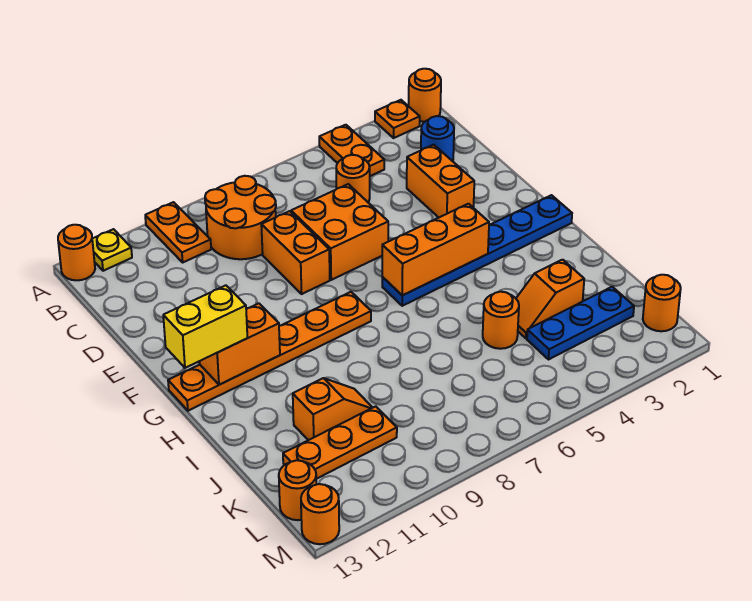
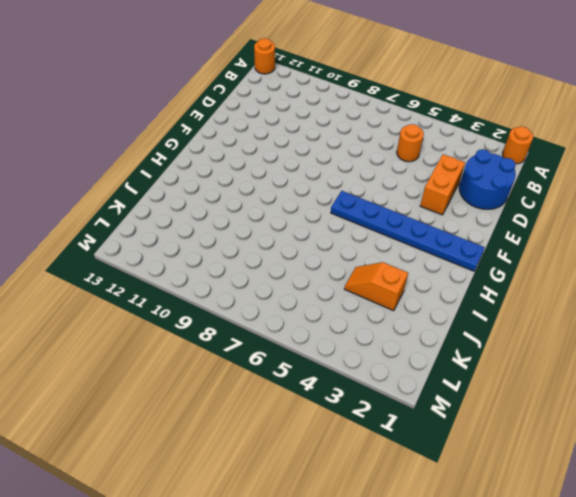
blue 2x2 round brick [459,149,516,209] -> blue 1x1 round brick [421,116,454,161]
none -> orange 1x1 plate [375,100,420,138]
none -> orange 1x2 plate [319,125,384,176]
none -> orange 1x2 plate [145,202,211,262]

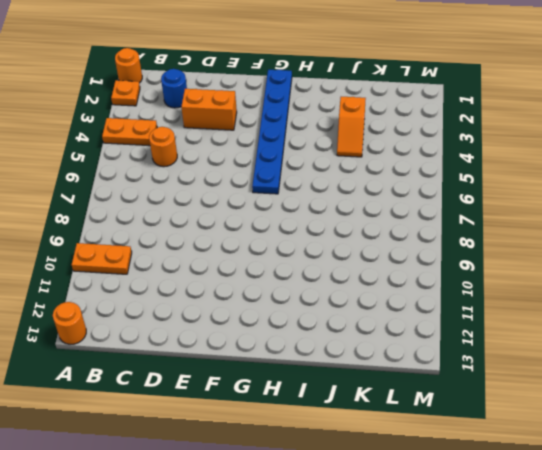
none -> yellow 1x1 plate [92,229,132,271]
none -> orange 2x2 round brick [205,176,276,259]
none -> orange 2x2 brick [291,184,388,280]

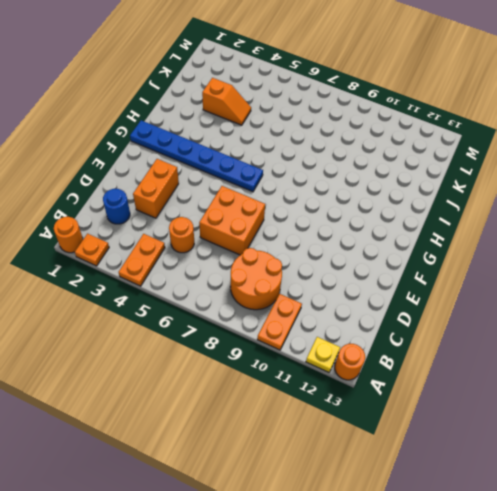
none -> orange 1x2 brick [261,211,330,294]
none -> orange 1x6 plate [168,292,371,411]
none -> orange 1x1 round brick [483,292,519,349]

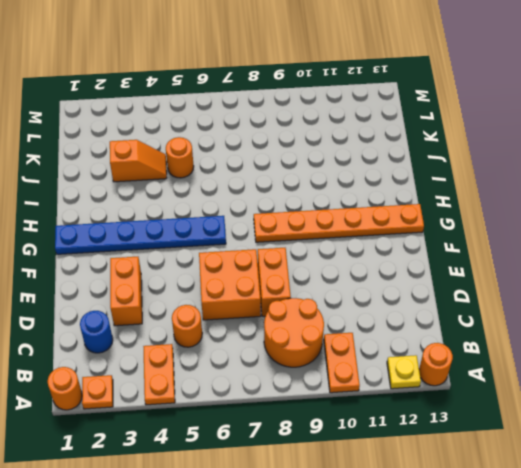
none -> orange 1x2 slope [293,378,373,440]
none -> blue 1x3 plate [527,287,634,359]
none -> orange 1x3 plate [283,406,397,479]

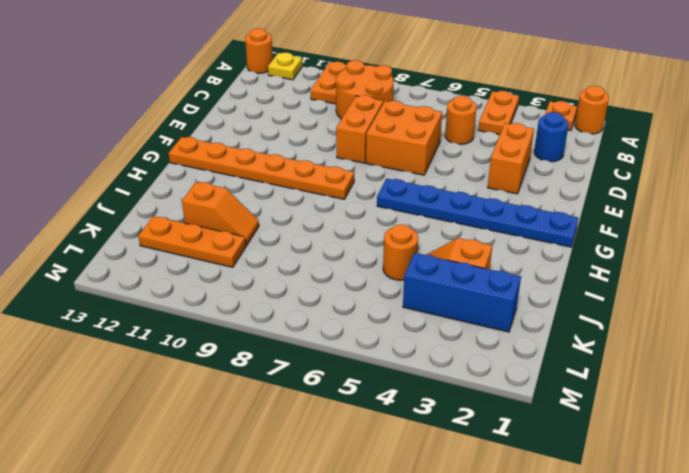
blue 1x3 brick [403,253,521,332] -> blue 1x3 plate [527,287,634,359]
none -> orange 1x1 round brick [643,275,681,331]
none -> orange 1x1 round brick [279,460,317,520]
none -> orange 1x1 round brick [301,484,339,544]

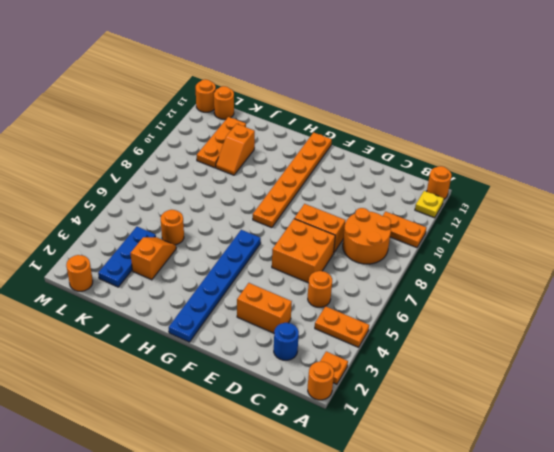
none -> orange 1x3 brick [382,204,489,295]
none -> orange 1x2 brick [200,303,280,385]
none -> yellow 1x2 brick [163,285,247,368]

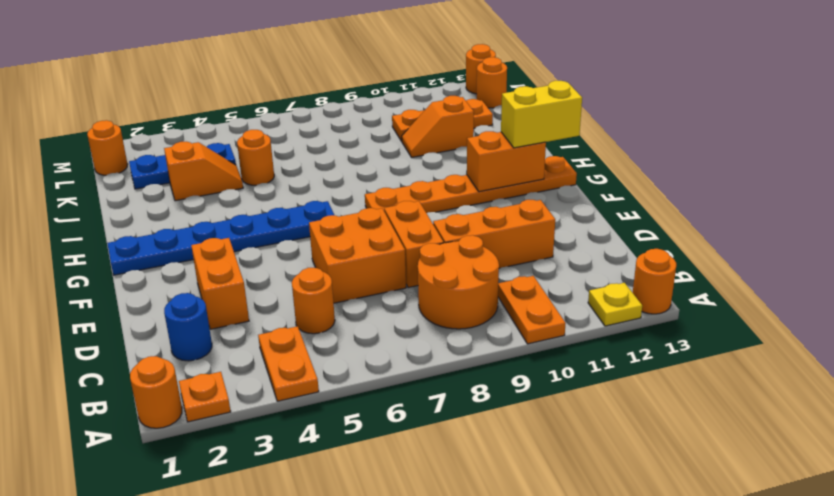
orange 1x3 brick [433,200,555,268] -> orange 1x3 brick moved to [382,204,489,295]

